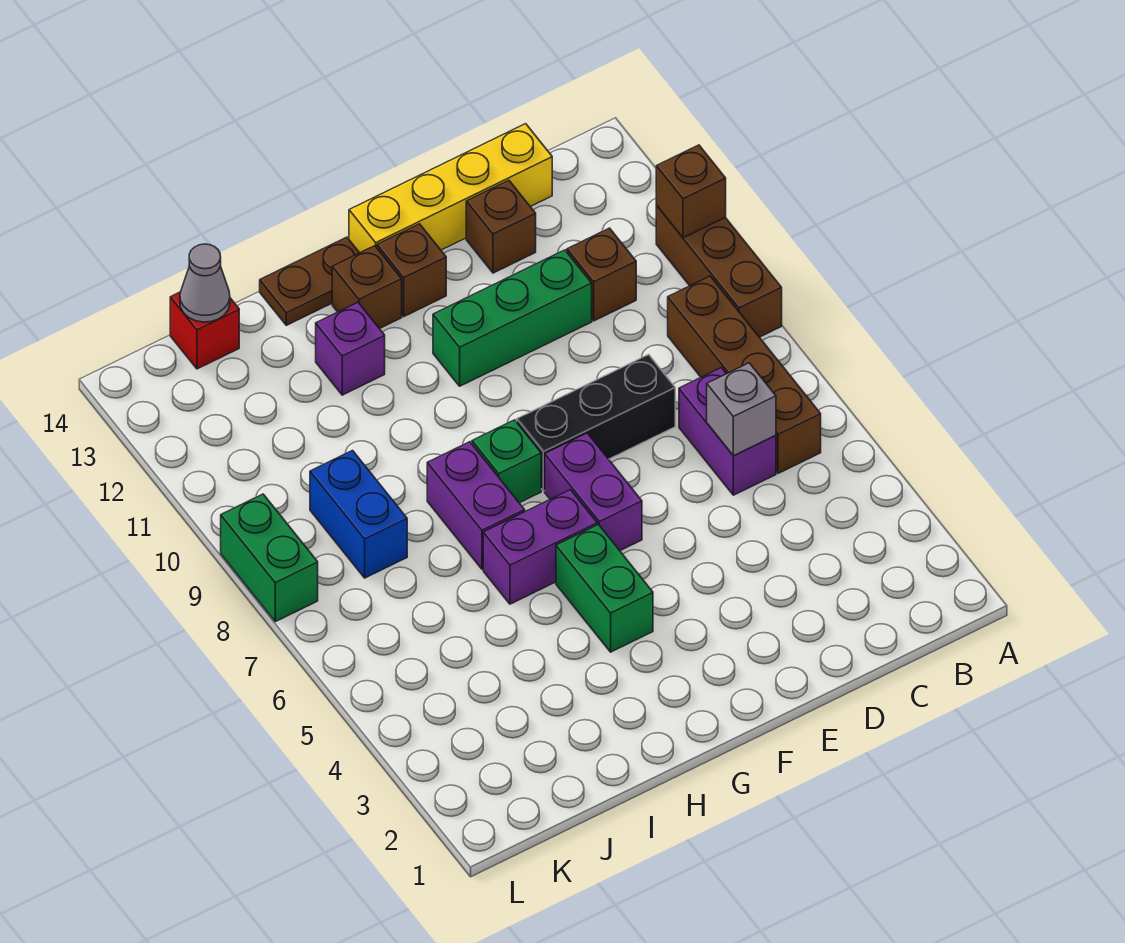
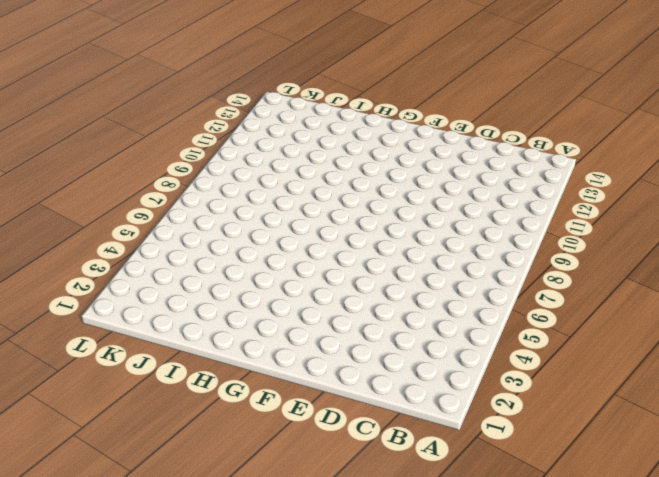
none -> brown 1x3 brick [656,206,782,337]
none -> brown 1x4 brick [668,276,821,473]
none -> purple 1x2 brick [679,368,776,495]

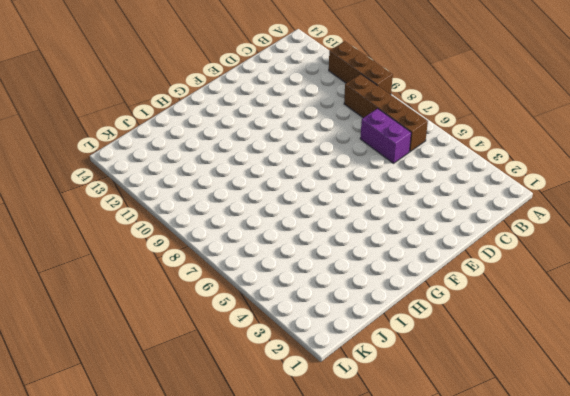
none -> brown 1x1 brick [567,228,636,321]
none -> yellow 1x4 brick [349,124,552,253]
none -> black 1x3 brick [517,355,675,491]

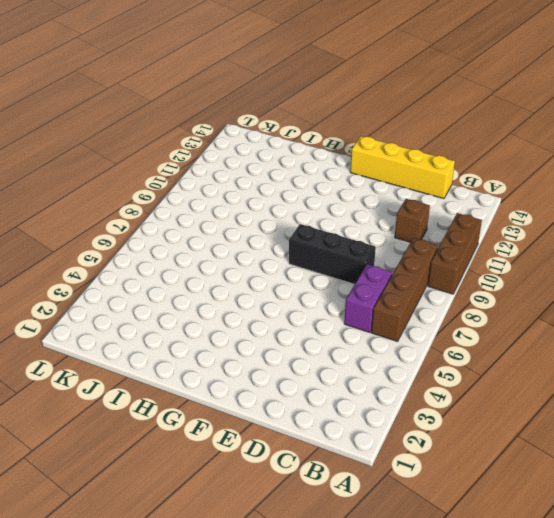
none -> green 1x3 brick [433,250,592,386]
none -> brown 1x1 brick [466,180,536,273]
none -> purple 1x2 brick [545,433,642,551]

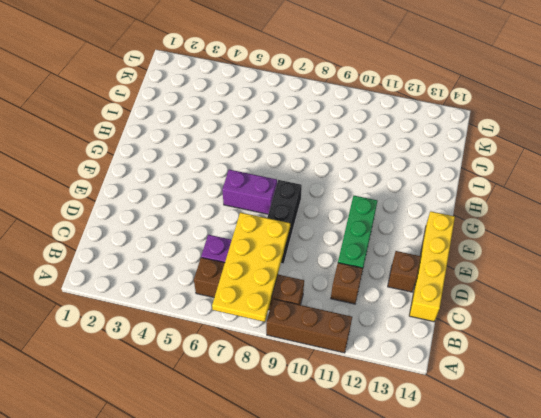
yellow 2x4 plate [212,212,290,322] -> none
none -> brown 1x1 brick [377,224,446,316]
none -> green 1x2 brick [556,525,653,652]
none -> purple 1x2 brick [483,490,597,604]

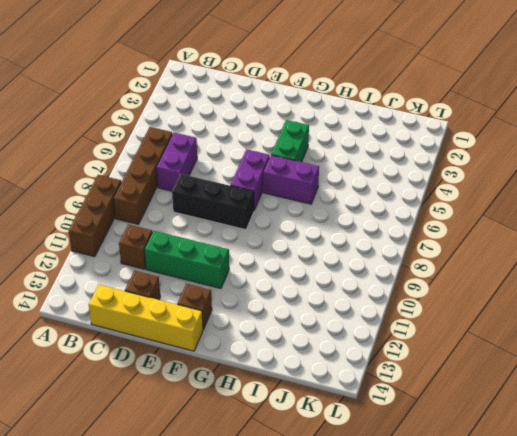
none -> green 1x1 brick [472,420,541,503]
none -> brown 1x1 brick [332,246,402,329]
none -> brown 1x2 plate [260,237,359,325]

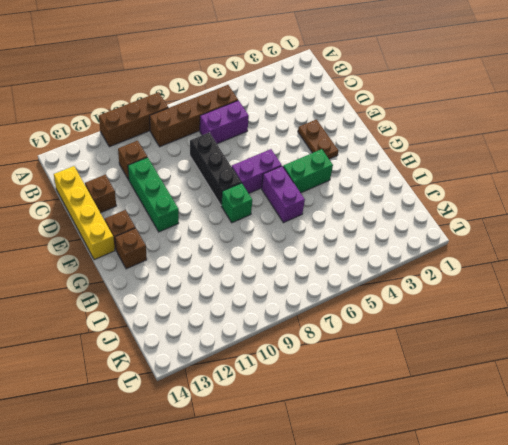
brown 1x2 plate [298,119,338,159] -> brown 1x2 plate moved to [260,237,359,325]
none -> purple 1x2 brick [427,442,525,569]
none -> purple 1x1 brick [316,302,385,395]
none -> blue 1x2 brick [310,451,407,578]

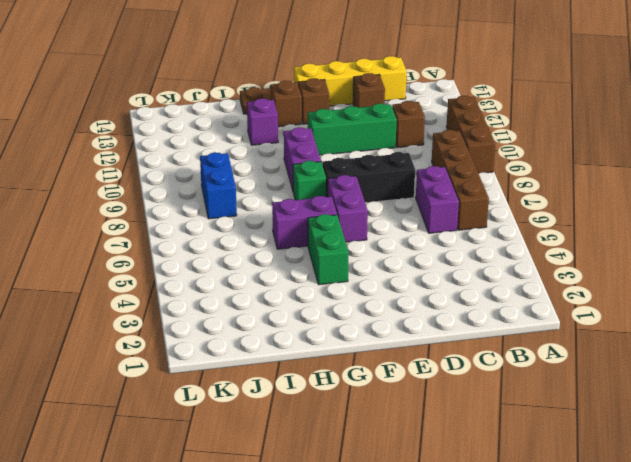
purple 1x2 brick [284,127,321,190] -> purple 1x2 brick moved to [427,442,525,569]
none -> red 1x1 brick [170,292,239,369]
none -> green 1x2 brick [221,494,318,622]
none -> brown 1x1 brick [656,145,726,238]

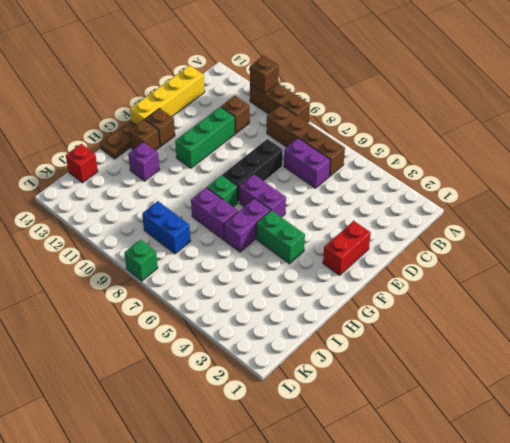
red 1x2 brick [323,221,371,275] -> none
green 1x1 brick [125,240,158,281] -> green 1x2 brick [221,494,318,622]
none -> brown 1x1 brick [466,180,536,273]
none -> grey 1x1 brick [707,363,776,456]
none -> grey 1x1 cone [180,244,230,322]

